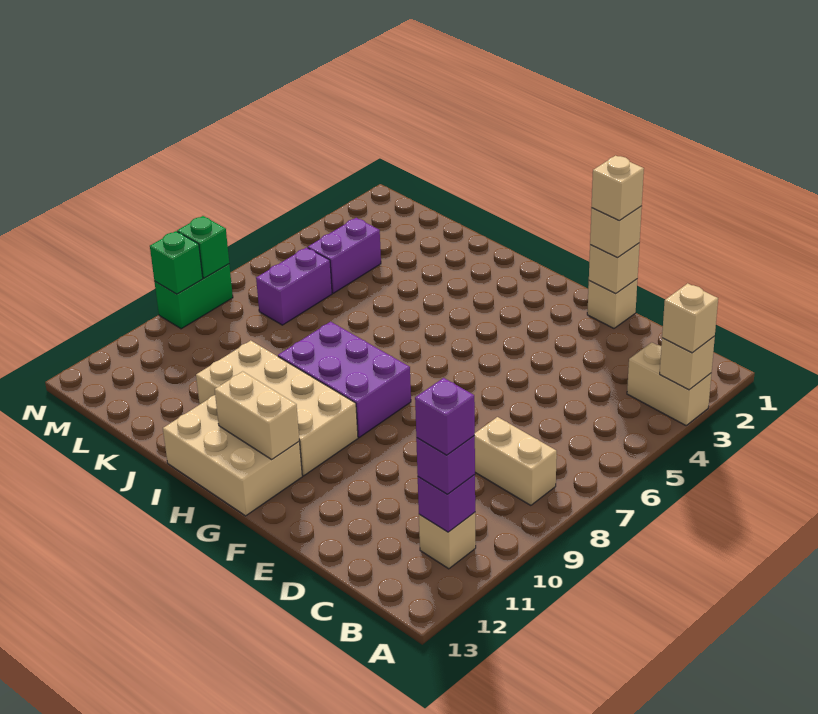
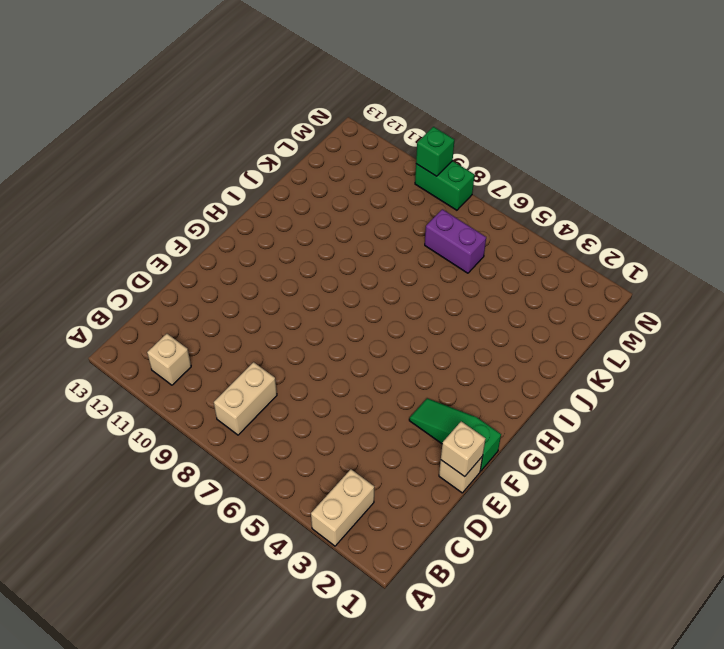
green 1x3 slope [409,398,501,471] -> none
none -> purple 2x3 brick [278,322,411,437]
none -> tan 2x4 brick [196,341,358,476]
none -> tan 2x3 brick [163,395,302,516]

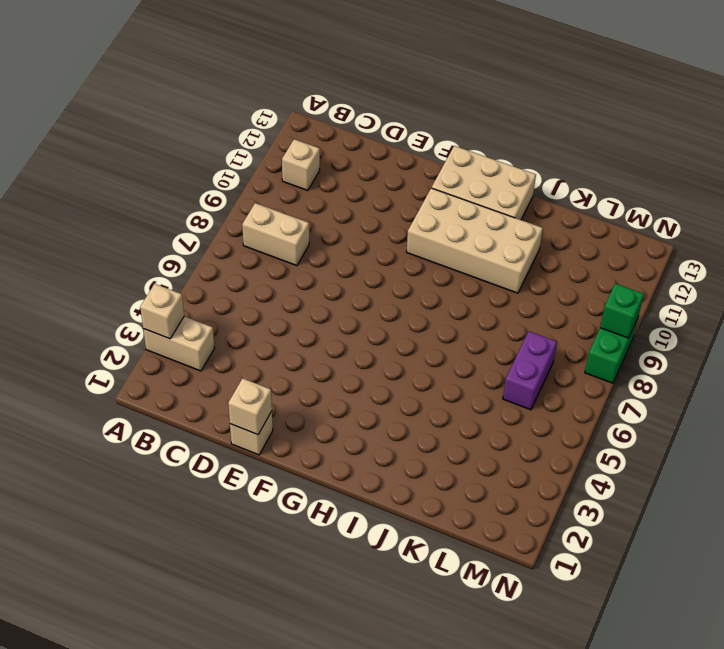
none -> purple 2x3 brick [278,322,411,437]
none -> purple 1x2 brick [308,218,381,293]
none -> purple 1x1 brick [418,475,475,532]

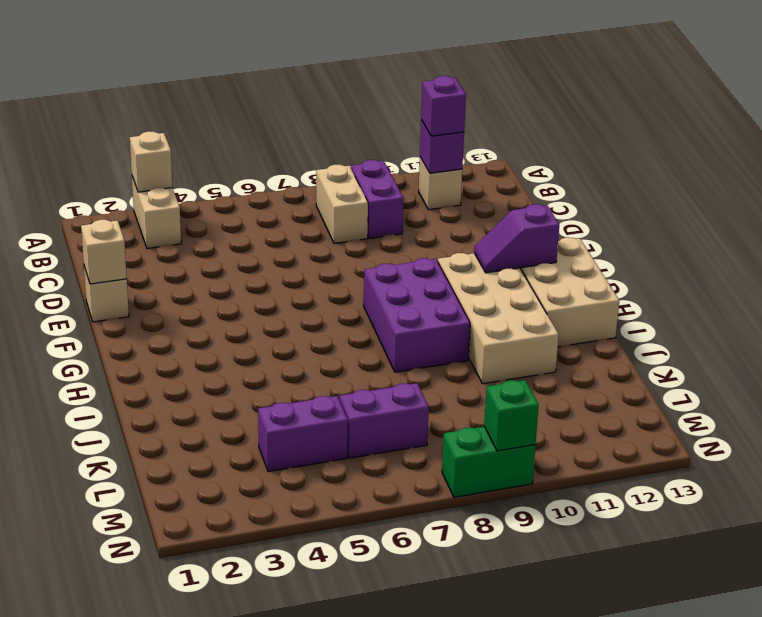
purple 1x2 brick [351,160,404,239] -> none
purple 1x2 slope [474,204,559,273] -> tan 1x2 brick [215,371,299,459]
none -> green 1x1 brick [177,216,229,278]
none -> tan 1x1 brick [662,283,718,353]
none -> tan 1x1 brick [590,206,642,258]

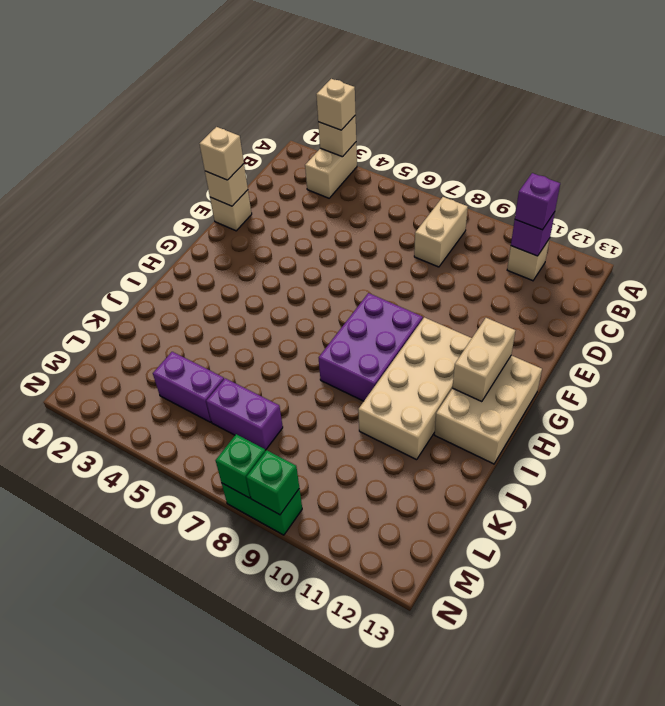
none -> purple 1x1 brick [415,378,475,455]
none -> tan 1x1 brick [591,156,644,221]

